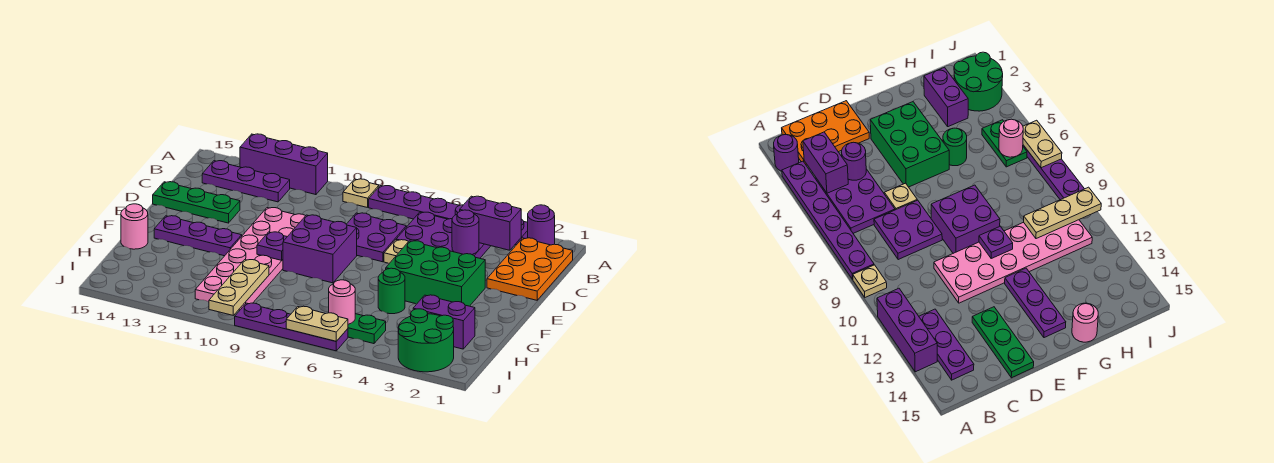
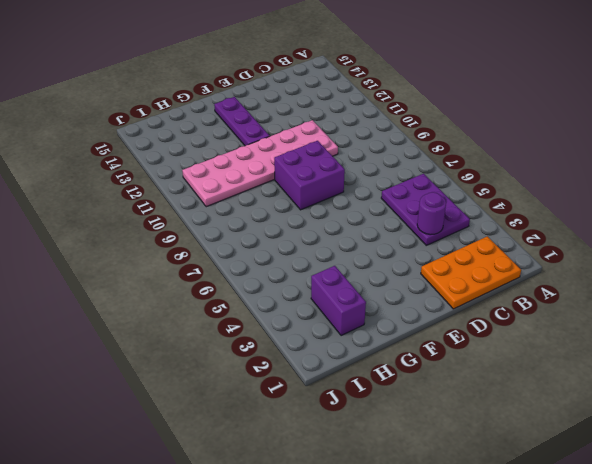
none -> purple 1x1 round brick [528,205,555,245]
none -> purple 1x6 plate [369,186,528,245]
none -> tan 1x1 plate [343,179,379,208]

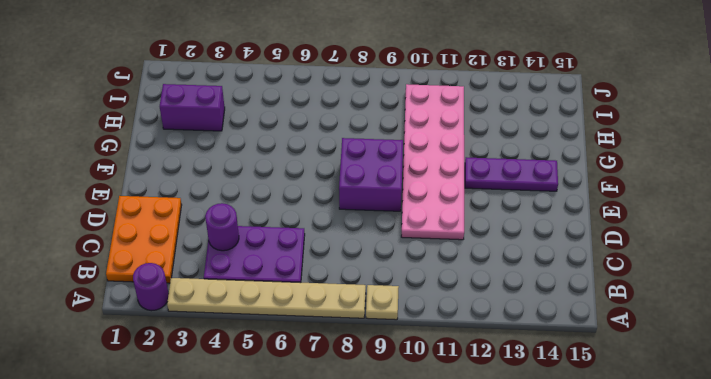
tan 1x6 plate [167,278,366,318] -> purple 1x6 plate [369,186,528,245]
none -> purple 1x3 brick [240,134,328,195]
none -> purple 1x3 plate [202,161,290,202]
none -> purple 2x2 plate [346,213,406,262]

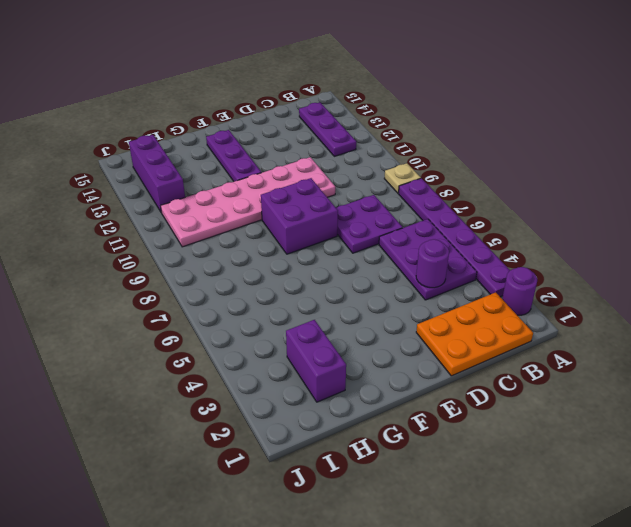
purple 1x3 brick [129,135,185,213] -> purple 1x3 brick moved to [240,134,328,195]
none -> tan 1x1 plate [384,240,409,263]
none -> green 1x3 plate [153,182,240,223]
none -> green 2x3 brick [386,241,485,306]

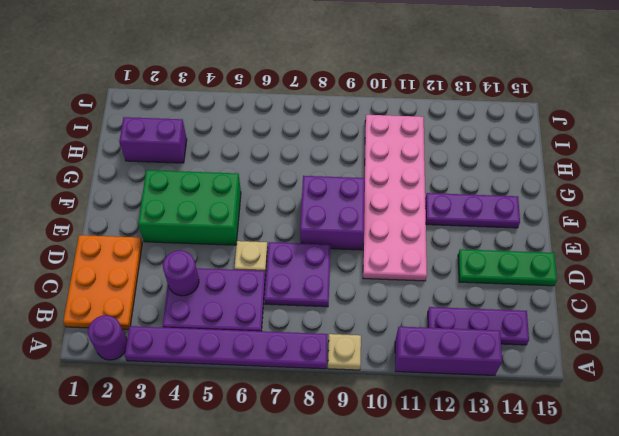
none -> green 1x1 round brick [378,268,405,314]
none -> pink 1x1 round brick [121,204,148,249]
none -> green 2x2 round brick [398,309,454,372]

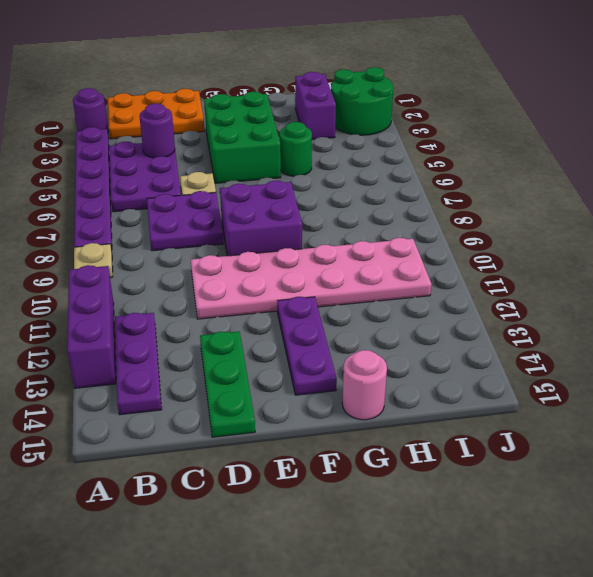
none -> green 1x2 plate [348,314,386,344]
none -> purple 1x4 plate [235,303,348,351]
none -> purple 1x2 brick [460,196,521,250]

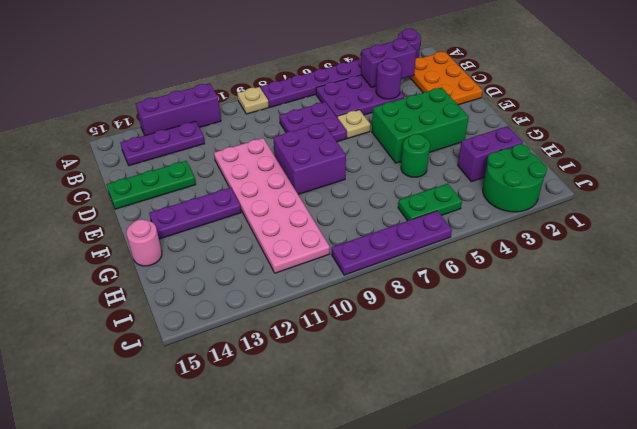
none -> purple 1x1 plate [257,232,287,260]
none -> tan 1x3 plate [209,260,269,315]
none -> pink 1x1 round brick [329,280,356,324]

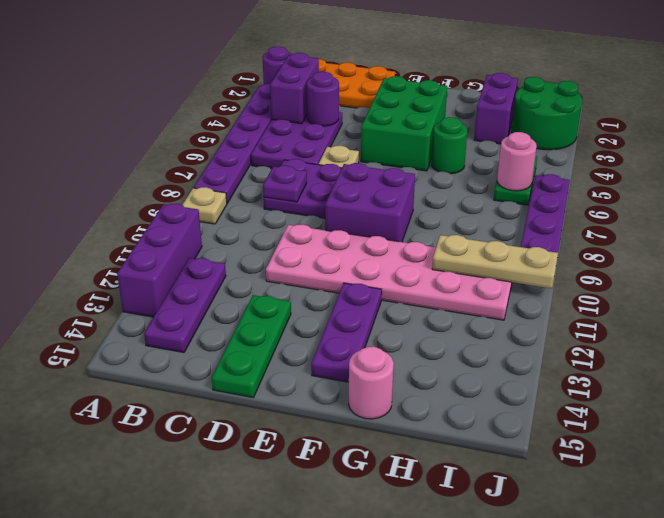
purple 1x1 plate [263,166,307,202] -> purple 1x1 plate moved to [257,232,287,260]
none -> tan 1x2 plate [286,306,348,341]

